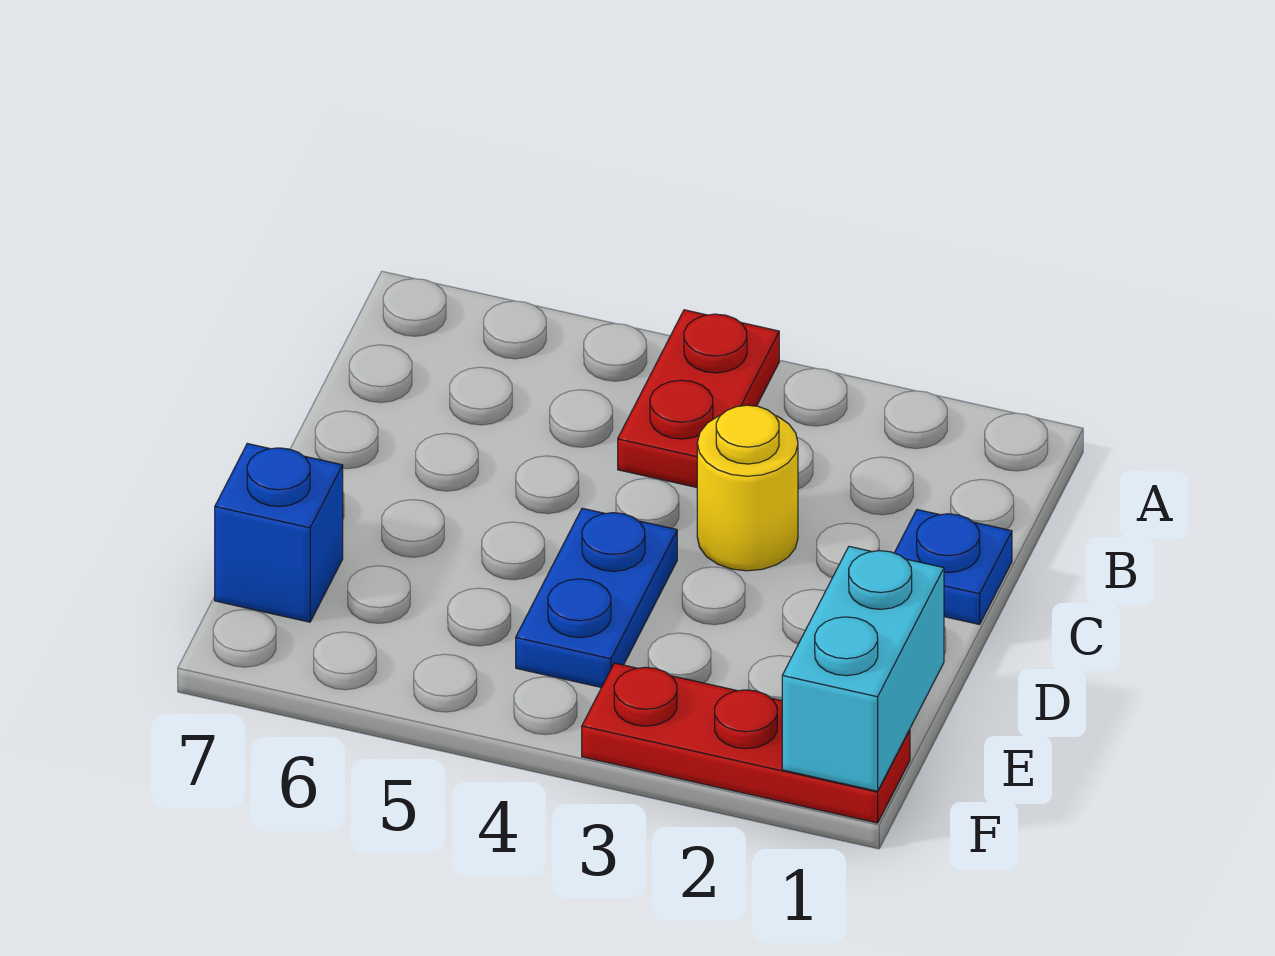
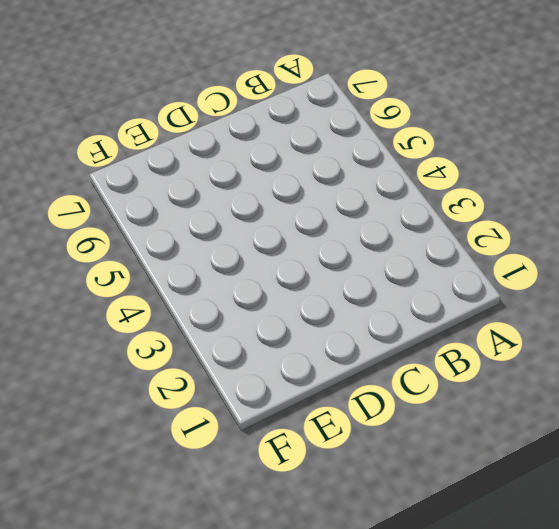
none -> red 1x2 plate [618,310,779,487]
none -> blue 1x1 plate [895,510,1012,624]

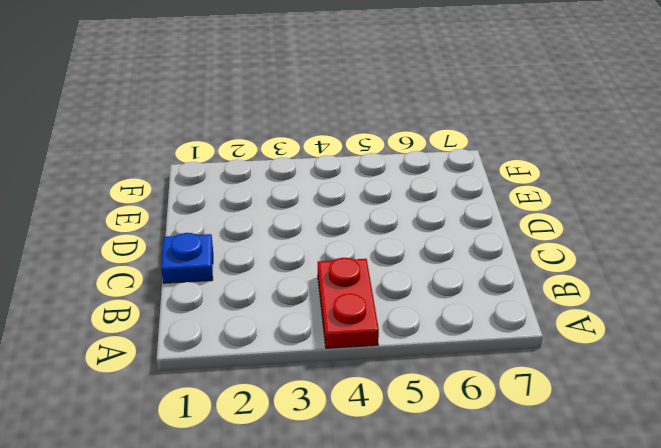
none -> yellow 1x1 round brick [697,405,798,571]
none -> blue 1x2 plate [516,508,677,687]

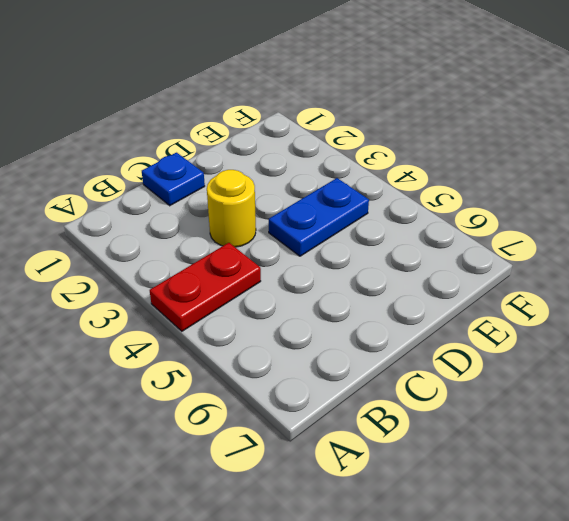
none -> blue 1x1 brick [215,444,343,622]
none -> red 1x3 plate [582,663,910,823]

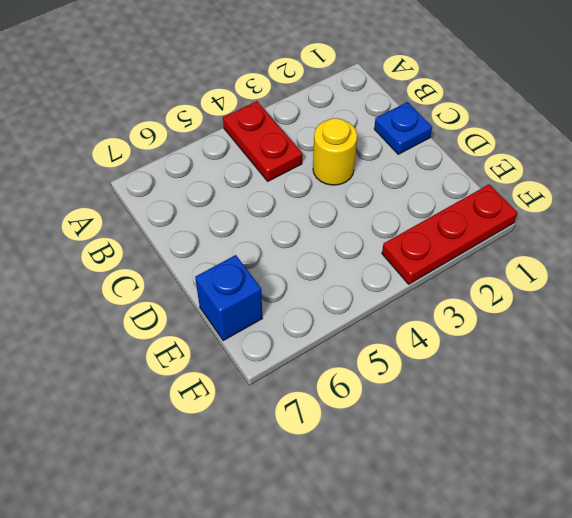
none -> blue 1x2 plate [516,508,677,687]
none -> cyan 1x2 brick [782,546,944,791]

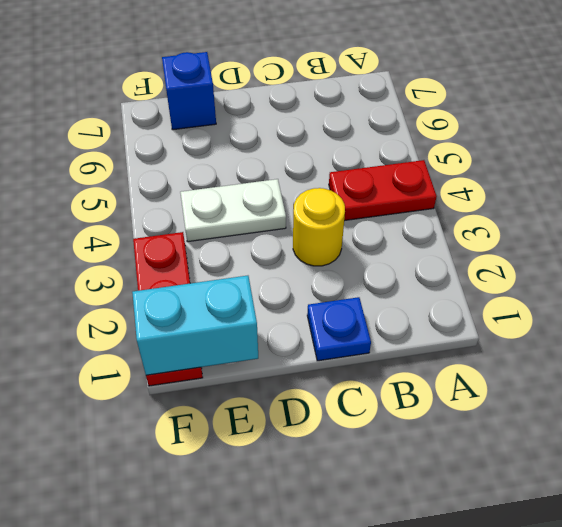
white 1x2 plate [180,179,286,242] -> blue 1x2 plate [516,508,677,687]

